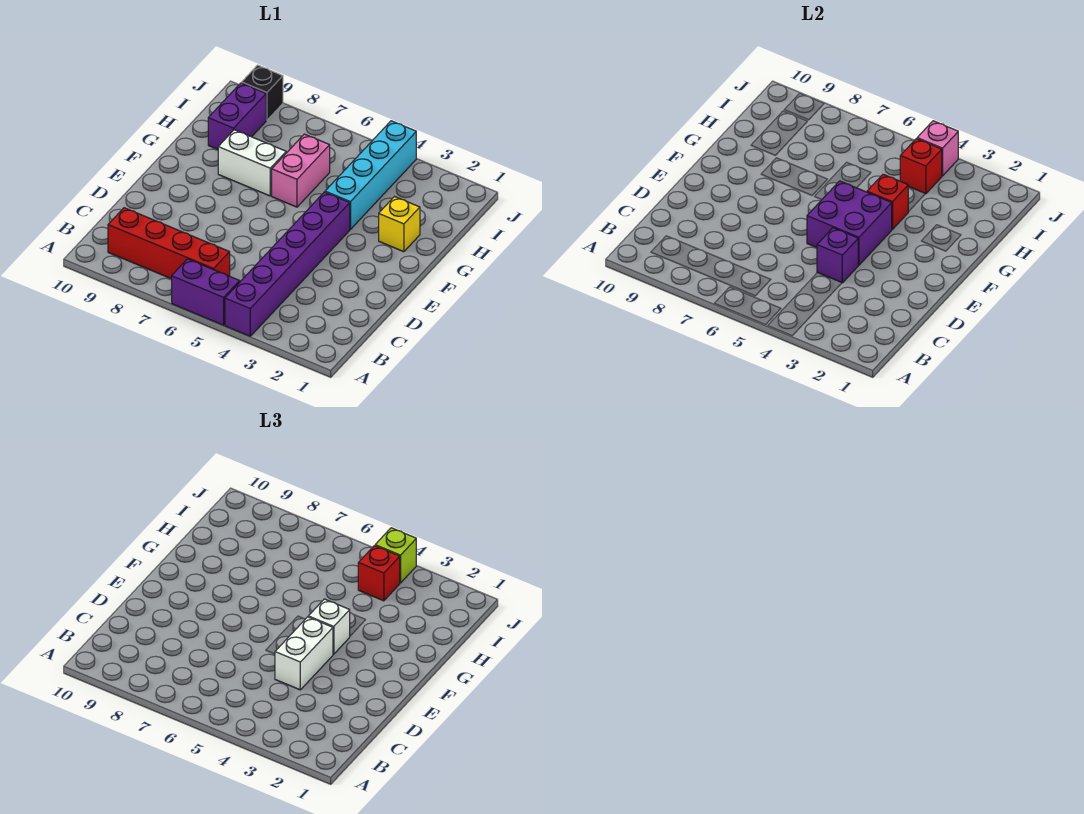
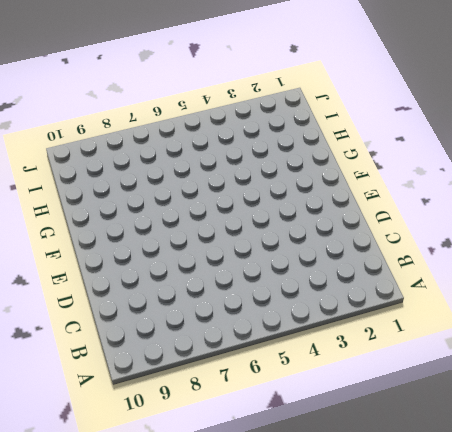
none -> purple 1x6 brick [225,192,350,336]
none -> purple 1x2 brick [172,259,240,325]
none -> red 1x4 brick [108,208,230,279]

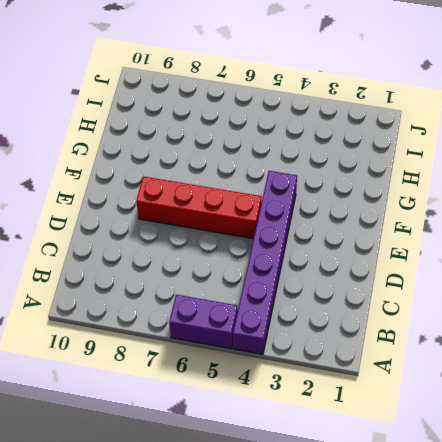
red 1x4 brick [136,176,262,239] -> red 1x4 brick moved to [108,208,230,279]
none -> yellow 1x1 brick [379,197,420,252]
none -> cyan 1x4 brick [325,121,416,229]
none -> pink 1x2 brick [272,134,330,207]

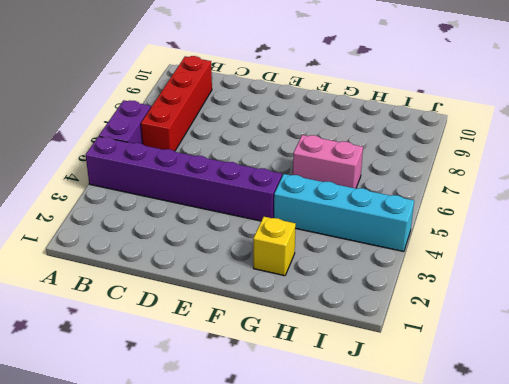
none -> white 1x2 brick [218,130,286,196]
none -> purple 1x2 brick [208,83,266,149]
none -> black 1x1 brick [242,65,283,120]

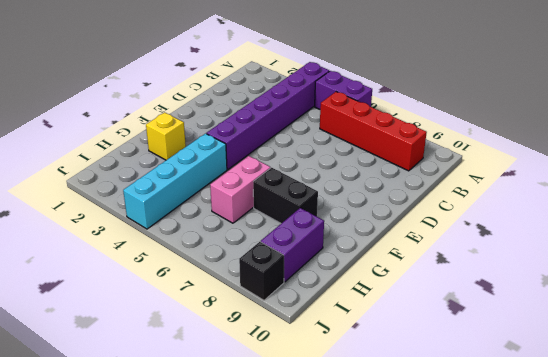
black 1x2 brick [253,168,318,223] -> white 1x2 brick [218,130,286,196]
none -> purple 1x1 brick [817,228,858,283]
none -> purple 2x2 brick [807,181,892,265]
none -> red 1x1 brick [867,174,908,229]

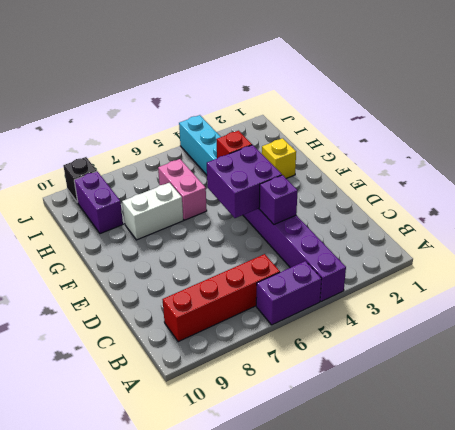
none -> red 1x1 brick [900,139,942,194]
none -> pink 1x1 brick [917,121,958,176]
none -> white 1x2 brick [275,617,333,690]

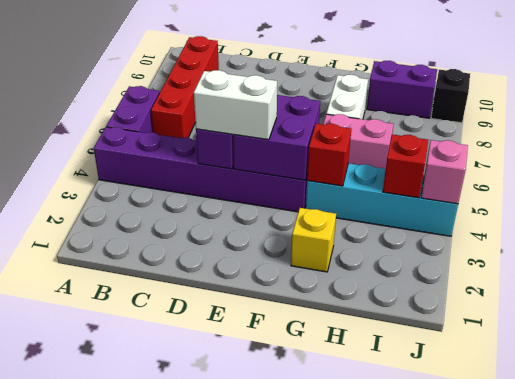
none -> white 1x1 brick [308,599,350,654]
none -> red 1x1 brick [358,546,400,601]
none -> lime 1x1 brick [375,528,416,583]

